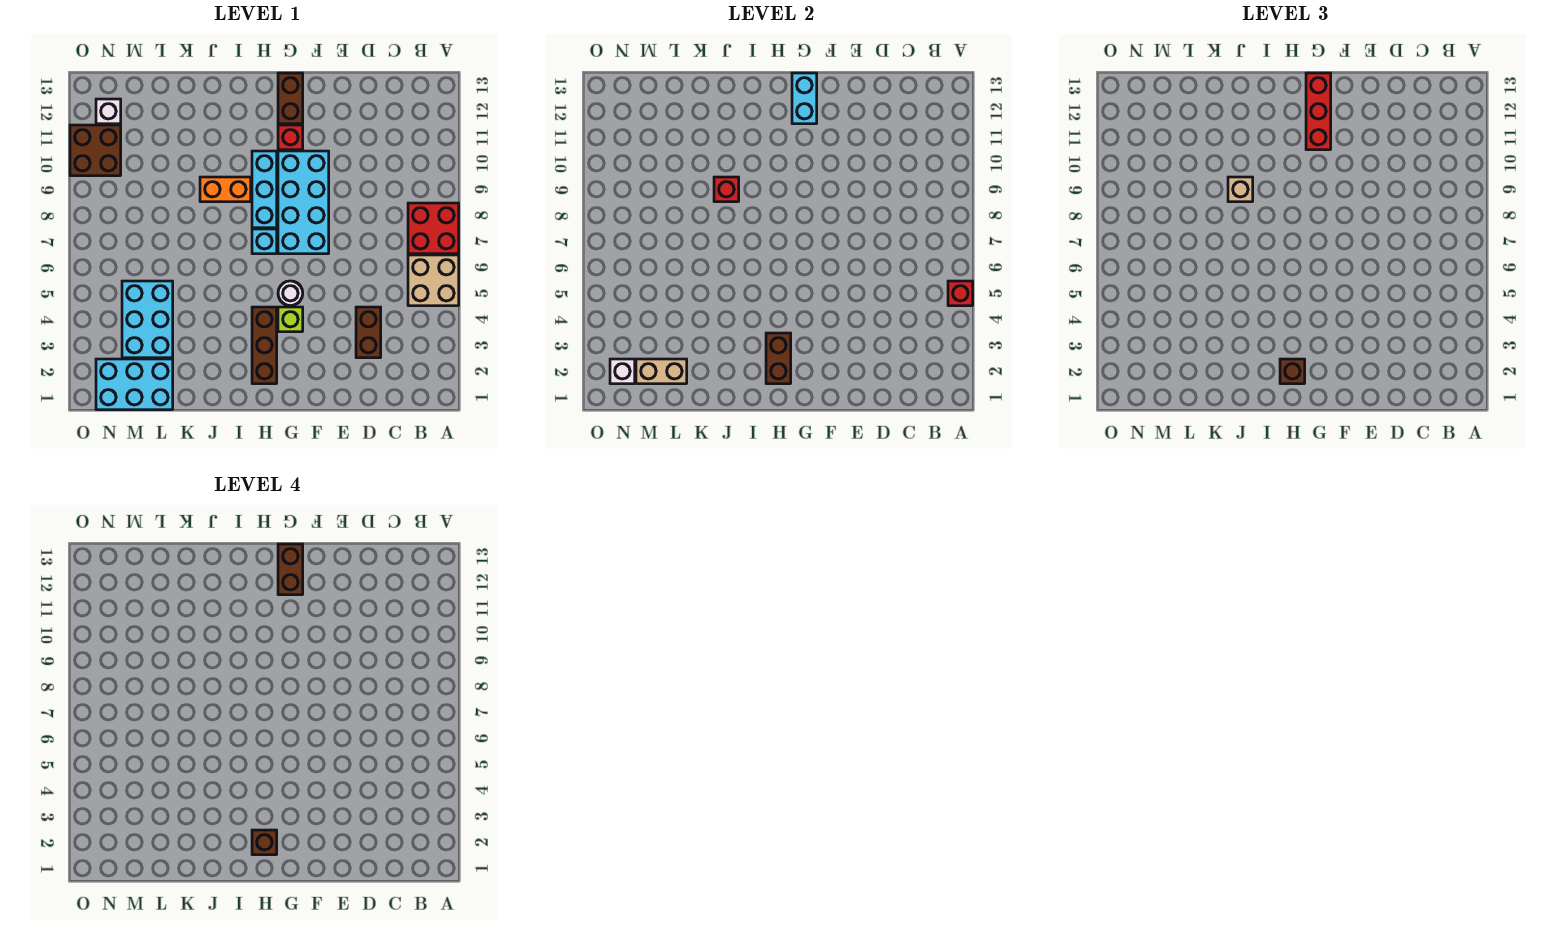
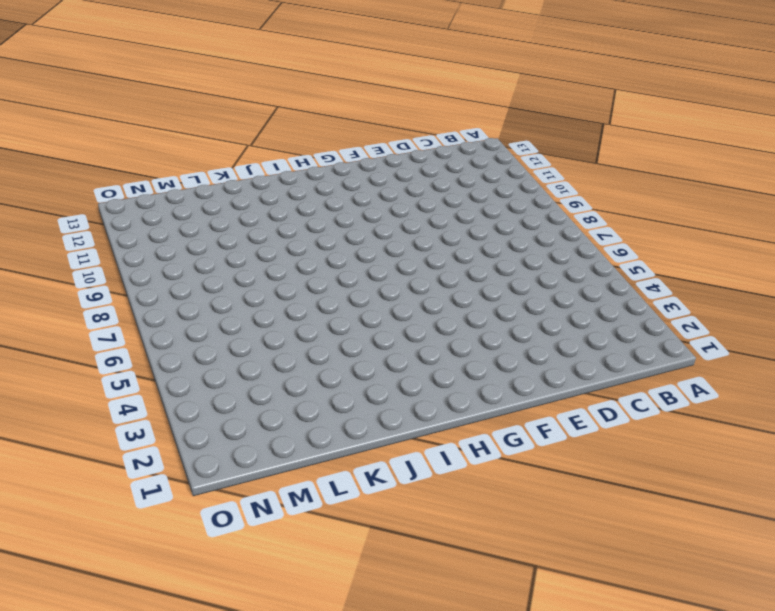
none -> tan 2x2 brick [408,255,459,306]
none -> red 2x2 brick [408,203,459,254]
none -> brown 1x2 brick [356,307,381,358]

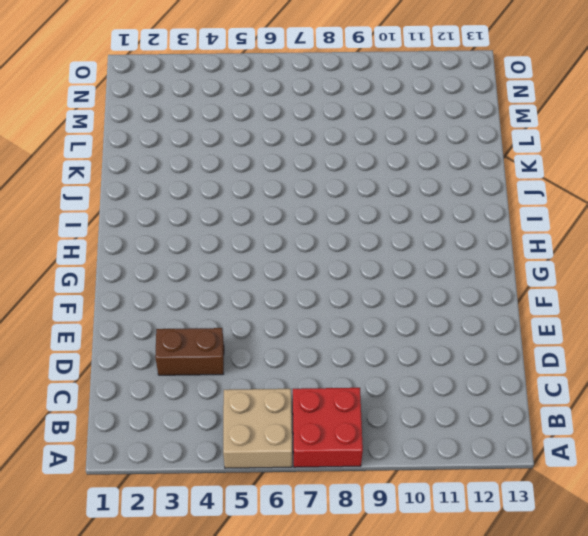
none -> cyan 2x4 brick [278,151,329,254]
none -> lime 1x1 brick [278,307,303,332]
none -> white 1x1 round brick [278,281,303,306]

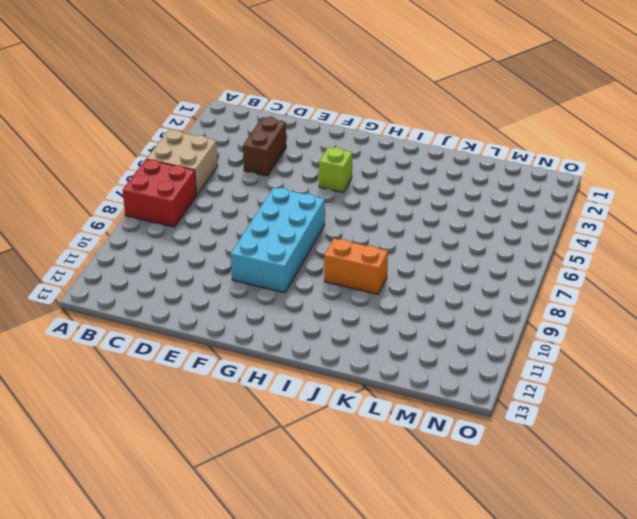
none -> white 1x1 round brick [278,281,303,306]
none -> red 1x1 brick [278,125,303,150]
none -> brown 1x2 brick [278,73,303,124]

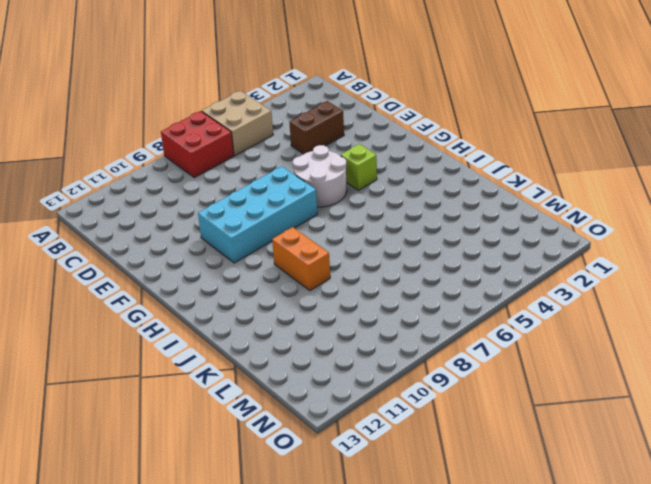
white 2x2 round brick [293,145,347,207] -> white 1x1 round brick [278,281,303,306]
none -> red 1x1 brick [278,125,303,150]
none -> brown 1x2 brick [278,73,303,124]
none -> brown 1x3 brick [252,307,277,384]

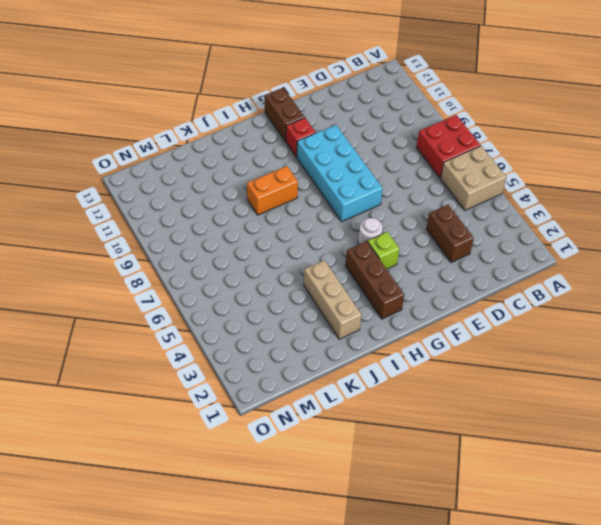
tan 1x3 brick [304,260,361,339] -> none
none -> cyan 1x1 brick [252,229,277,254]
none -> cyan 1x3 brick [252,151,277,228]
none -> cyan 2x3 brick [96,359,173,410]

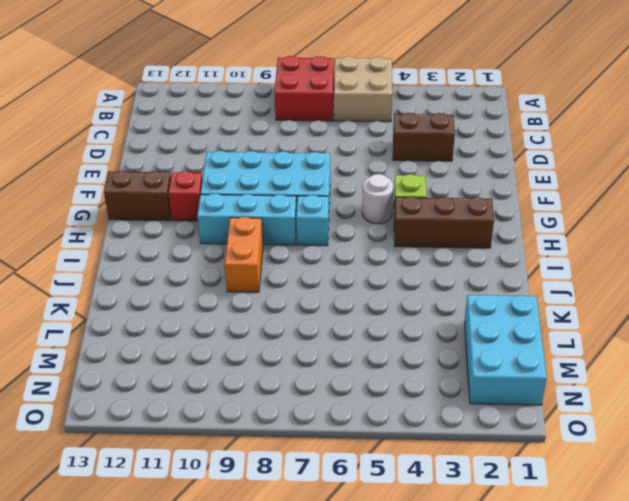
none -> cyan 2x3 brick [122,281,173,358]
none -> brown 2x2 brick [70,125,121,176]
none -> white 1x1 brick [96,99,121,124]

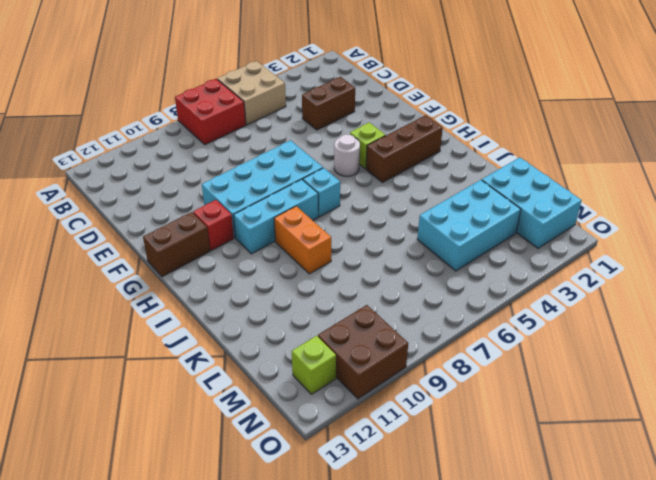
lime 1x1 brick [292,336,336,394] -> white 1x1 brick [96,99,121,124]
none -> red 1x1 brick [948,281,973,306]
none -> cyan 1x2 brick [792,73,817,124]
none -> brown 1x2 brick [766,333,791,384]

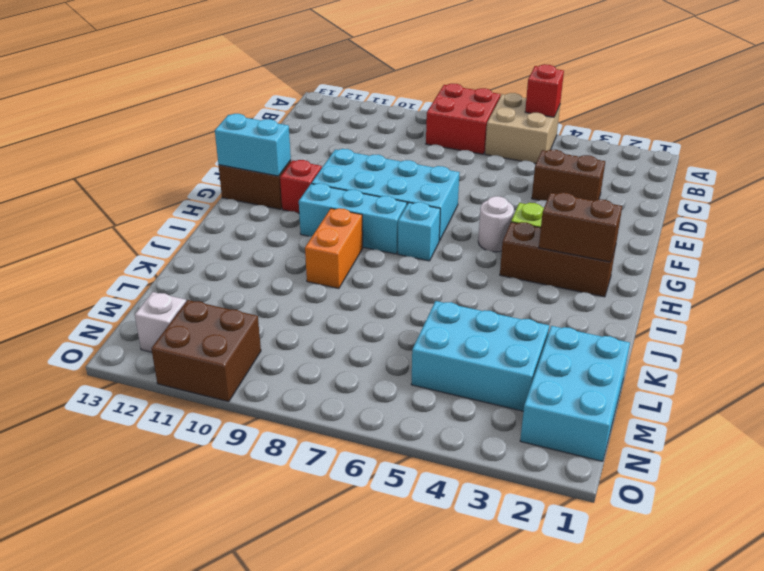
none -> red 1x1 brick [714,177,739,202]
none -> tan 1x2 brick [636,359,687,384]
none -> white 1x1 brick [610,359,635,384]

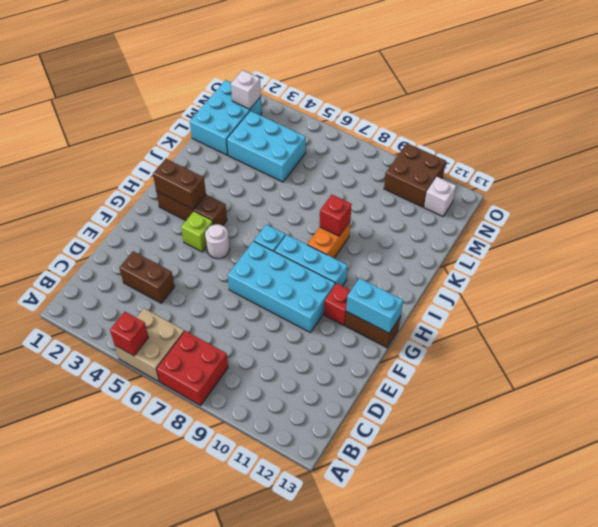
none -> tan 1x2 brick [636,359,687,384]
none -> red 1x3 brick [1306,73,1331,150]
none -> brown 1x1 brick [1280,359,1305,384]

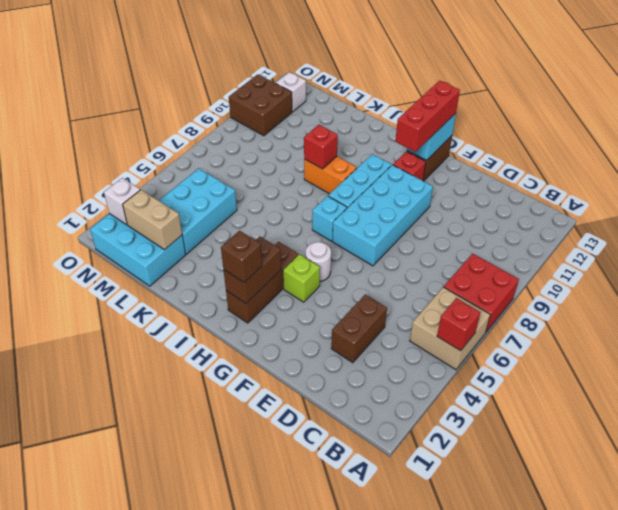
none -> tan 1x1 brick [1228,177,1253,202]
none -> brown 1x2 brick [278,544,303,595]
none -> brown 1x1 brick [252,830,277,855]

